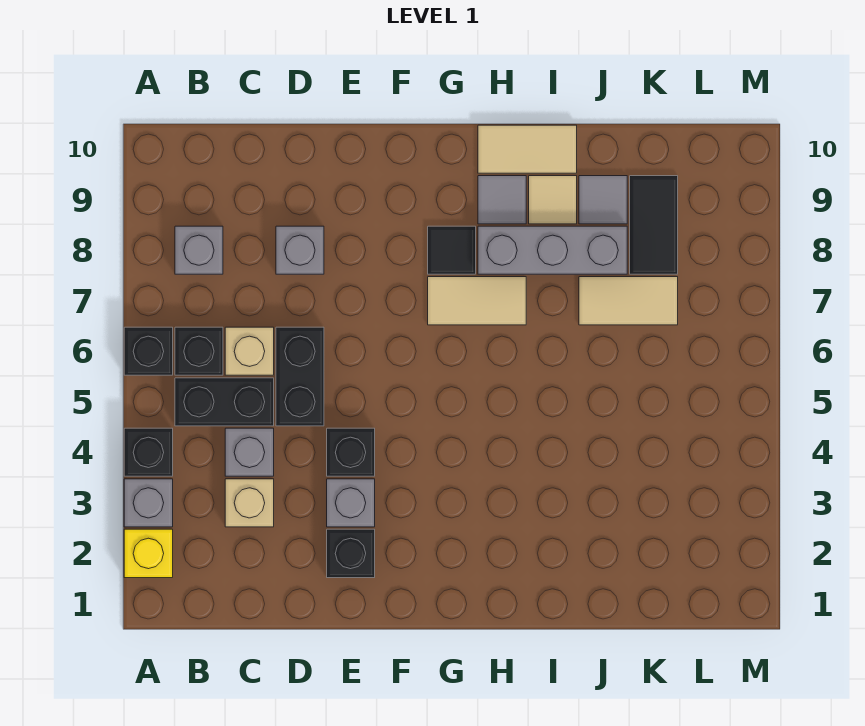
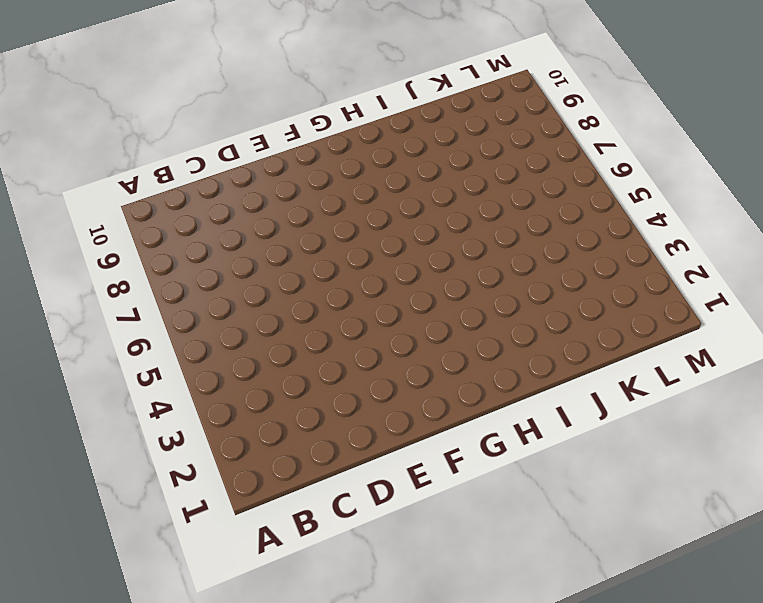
none -> yellow 1x1 brick [124,529,173,578]
none -> grey 1x1 brick [124,479,173,527]
none -> black 1x1 brick [124,428,173,476]

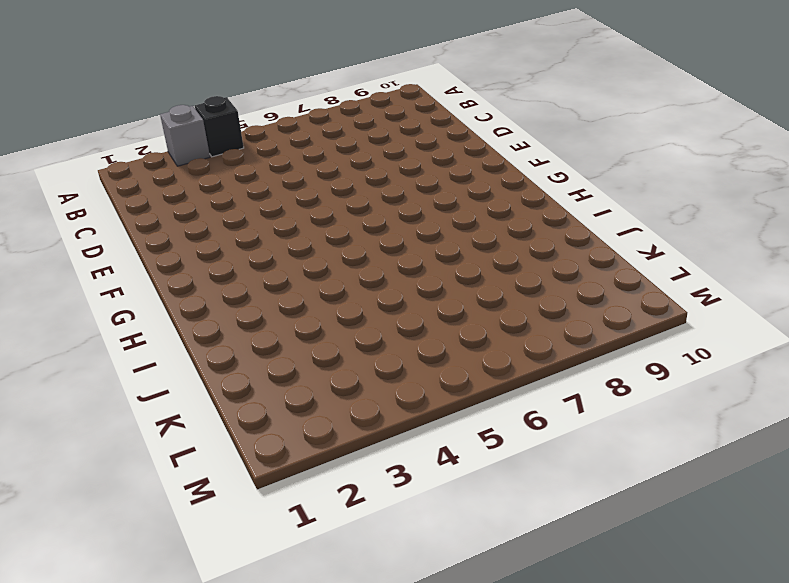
none -> yellow 1x1 brick [124,529,173,578]
none -> black 1x1 brick [124,327,173,375]
none -> black 1x2 brick [175,378,274,426]

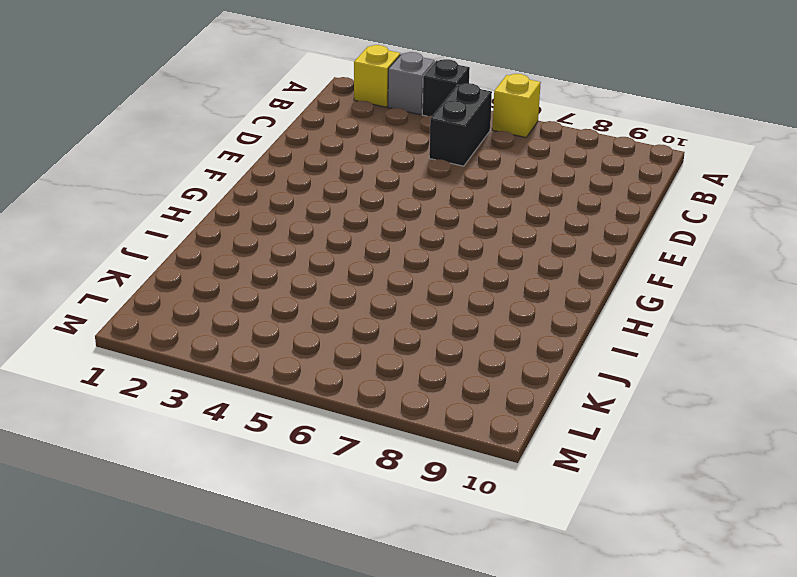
yellow 1x1 brick [492,74,541,138] -> black 1x1 brick [124,327,173,375]
none -> black 1x1 brick [175,327,223,375]
none -> grey 1x1 brick [175,226,223,274]
none -> tan 1x1 brick [225,479,274,527]

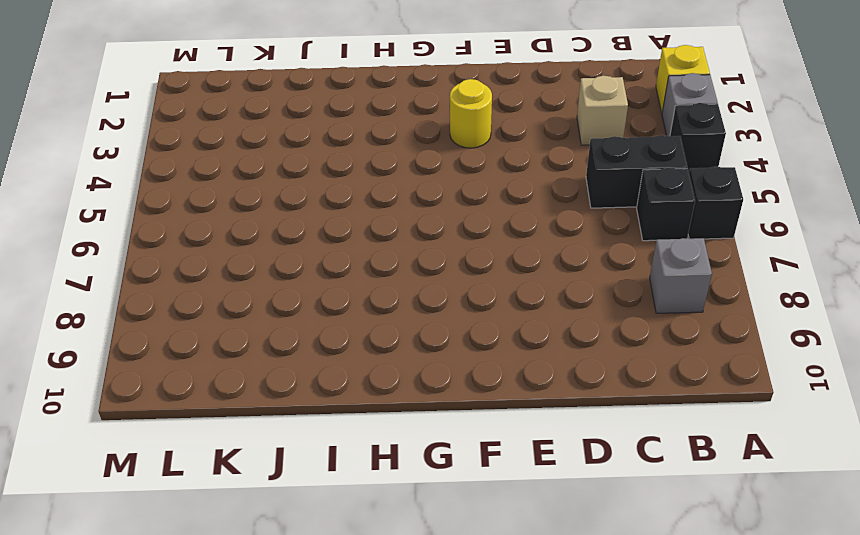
yellow 1x1 round brick [450,79,492,148] -> none
none -> grey 1x1 brick [225,428,274,476]
none -> tan 1x1 brick [225,327,274,375]
none -> black 1x2 brick [276,327,324,426]

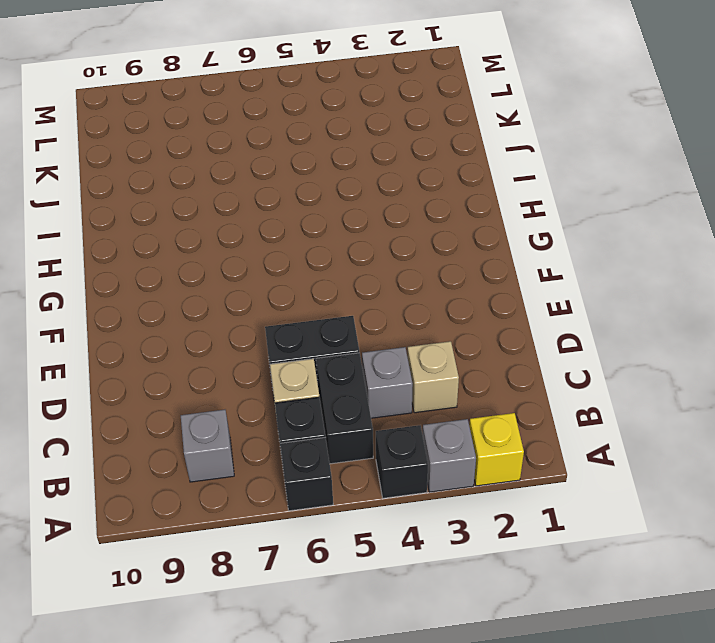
none -> grey 1x1 brick [276,226,324,274]
none -> black 1x1 brick [327,529,375,578]
none -> grey 1x1 brick [327,479,375,527]

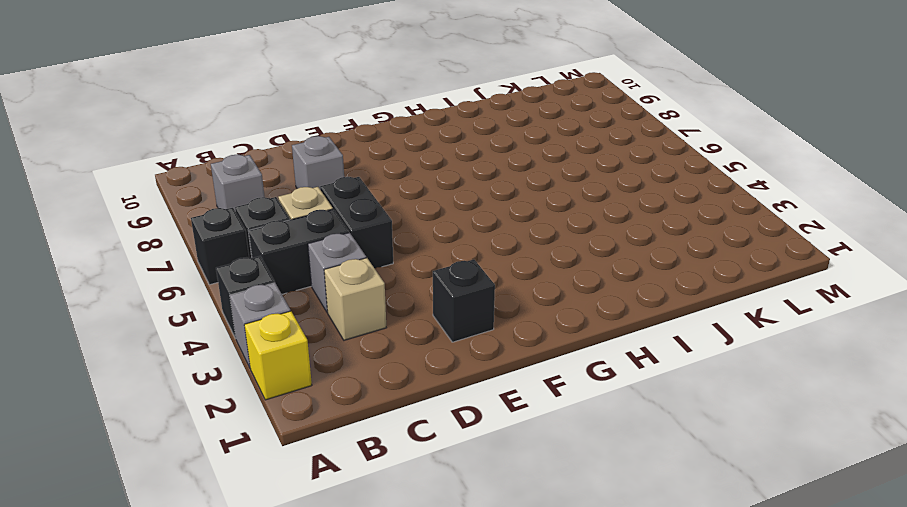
none -> grey 1x1 brick [327,479,375,527]
none -> black 1x1 brick [327,428,375,476]
none -> tan 1x2 tile [428,277,526,325]

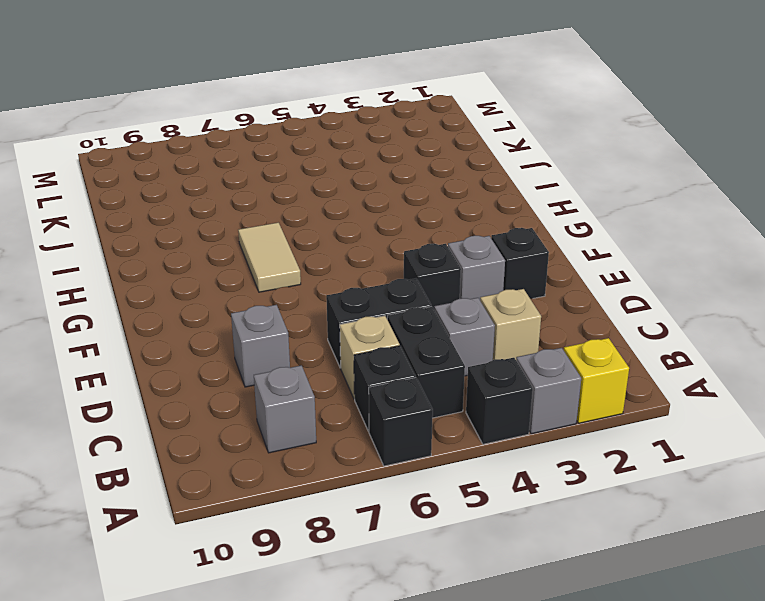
none -> black 1x1 tile [428,226,476,274]
none -> grey 1x3 brick [478,226,627,274]
none -> grey 1x1 tile [478,176,526,224]

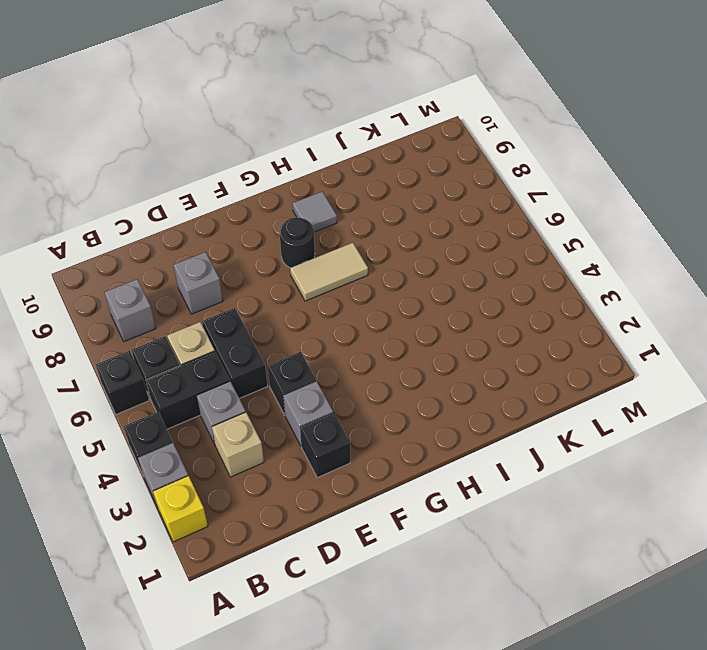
black 1x1 round brick [280,218,315,268] -> black 1x1 tile [428,226,476,274]
none -> grey 1x3 brick [478,226,627,274]
none -> tan 1x2 tile [478,125,577,173]
none -> tan 1x1 tile [529,176,577,224]

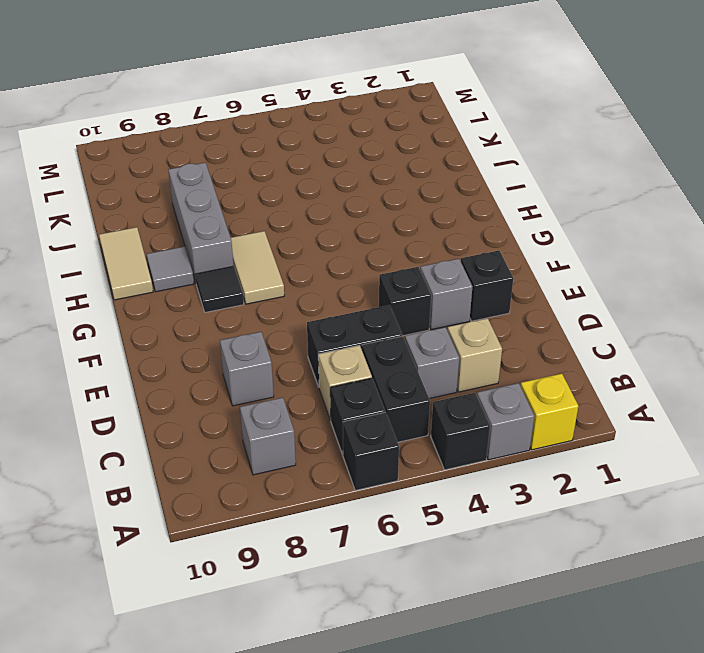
none -> tan 1x1 tile [529,176,577,224]
none -> tan 1x2 tile [579,277,678,325]
none -> grey 1x1 tile [579,176,627,224]

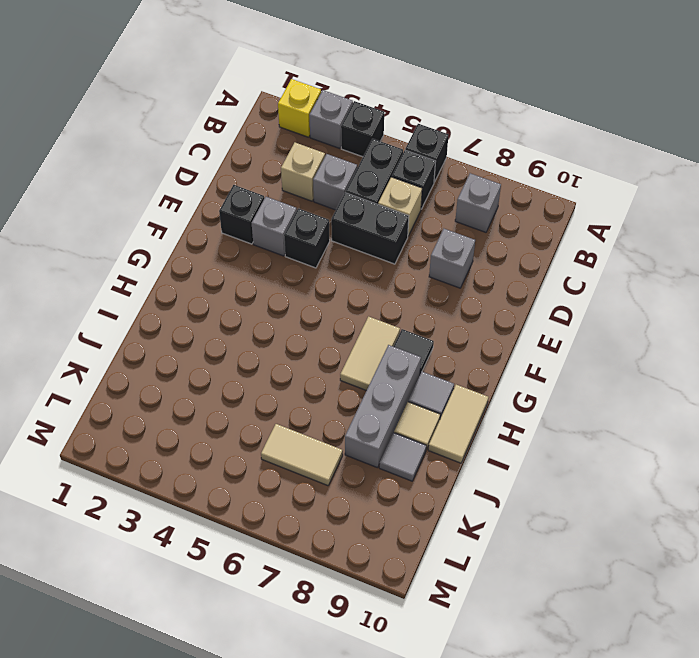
tan 1x2 tile [261,424,343,486] -> tan 1x2 tile turned to [579,277,678,325]
none -> black 1x2 tile [630,176,678,274]

